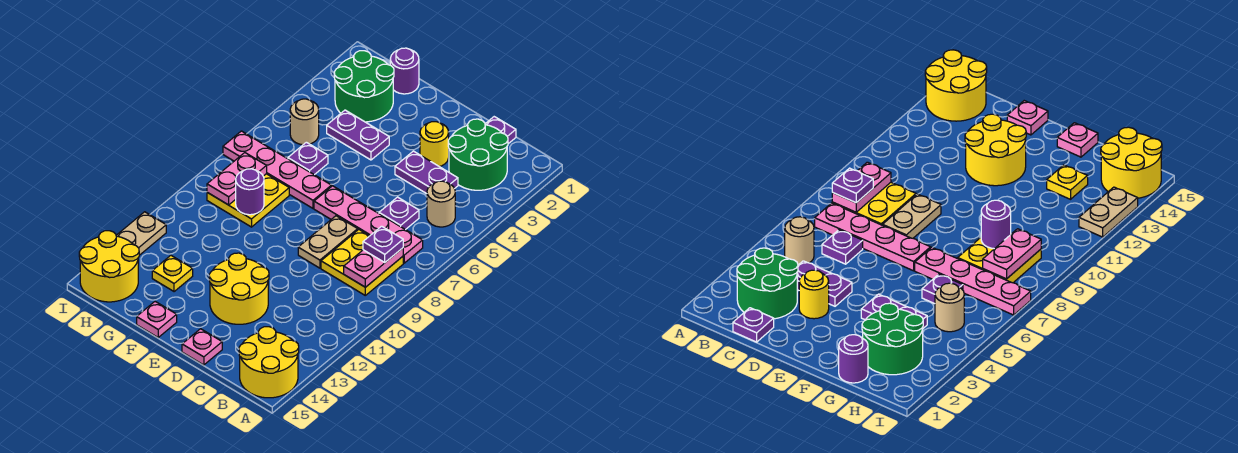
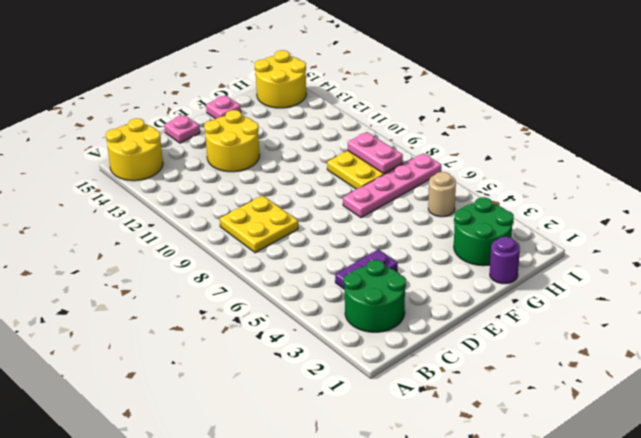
none -> tan 1x1 round brick [427,181,455,227]
none -> pink 1x4 plate [314,186,423,263]
none -> purple 1x1 plate [485,117,516,144]

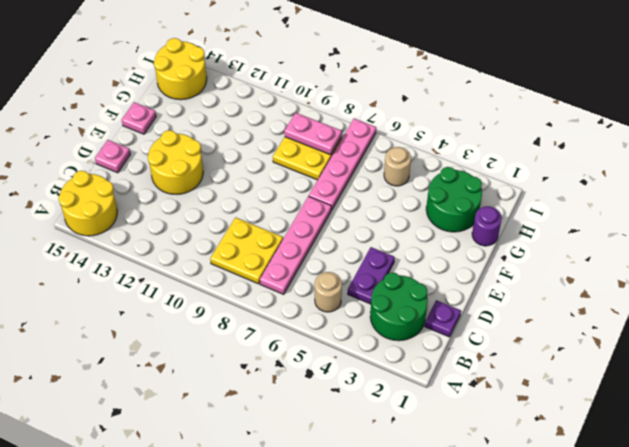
none -> purple 1x1 plate [379,197,419,230]
none -> yellow 1x1 round brick [420,122,449,167]
none -> tan 1x2 plate [298,216,358,268]

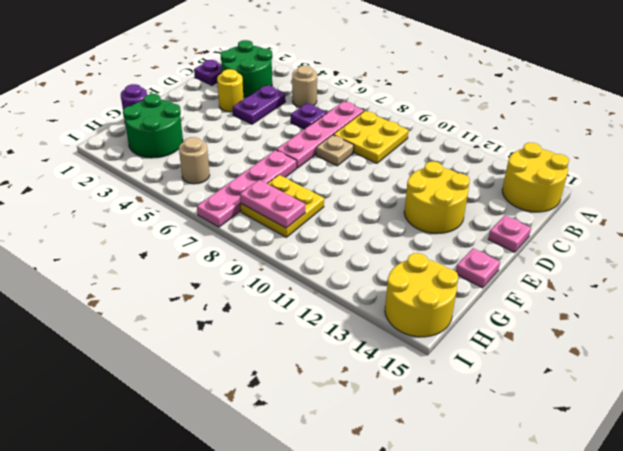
tan 1x1 plate [316,135,354,166] -> tan 1x2 plate [298,216,358,268]
none -> purple 1x2 plate [327,110,389,160]
none -> purple 1x1 plate [288,142,328,175]
none -> yellow 1x1 plate [152,256,193,292]

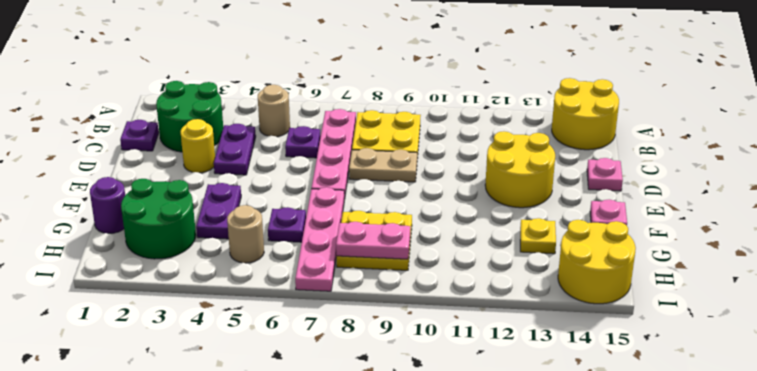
none -> tan 1x2 plate [116,212,166,255]
none -> pink 1x2 plate [344,248,403,287]
none -> purple 1x1 round brick [236,169,264,215]

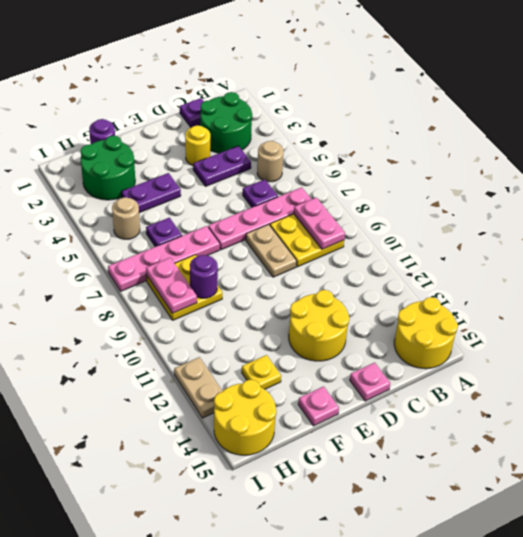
none -> purple 1x1 plate [363,226,403,262]

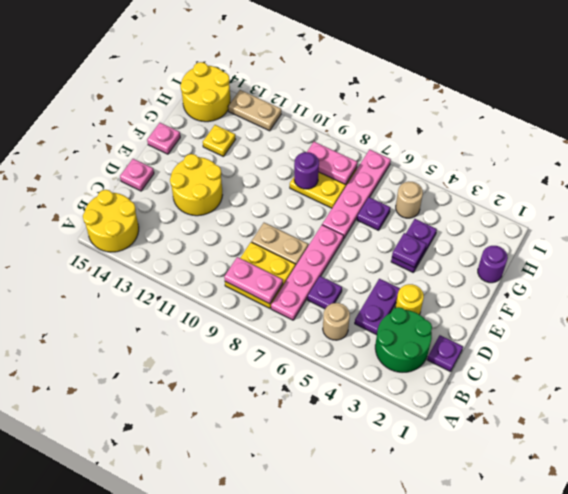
purple 1x1 plate [392,233,426,268] -> purple 1x1 plate moved to [363,226,403,262]
none -> green 2x2 round brick [334,51,394,122]

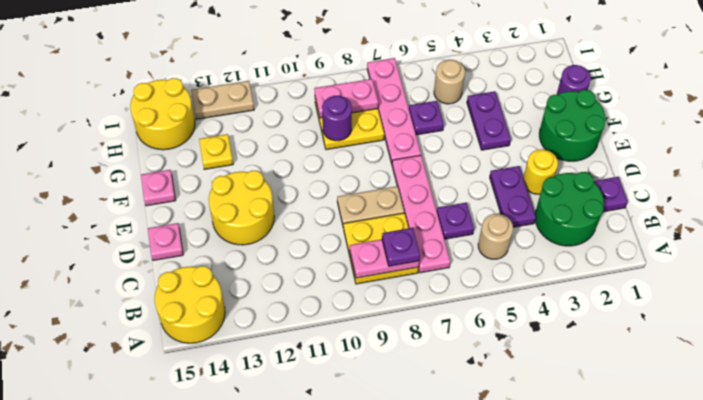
green 2x2 round brick [539,90,605,161] -> green 2x2 round brick moved to [334,51,394,122]

